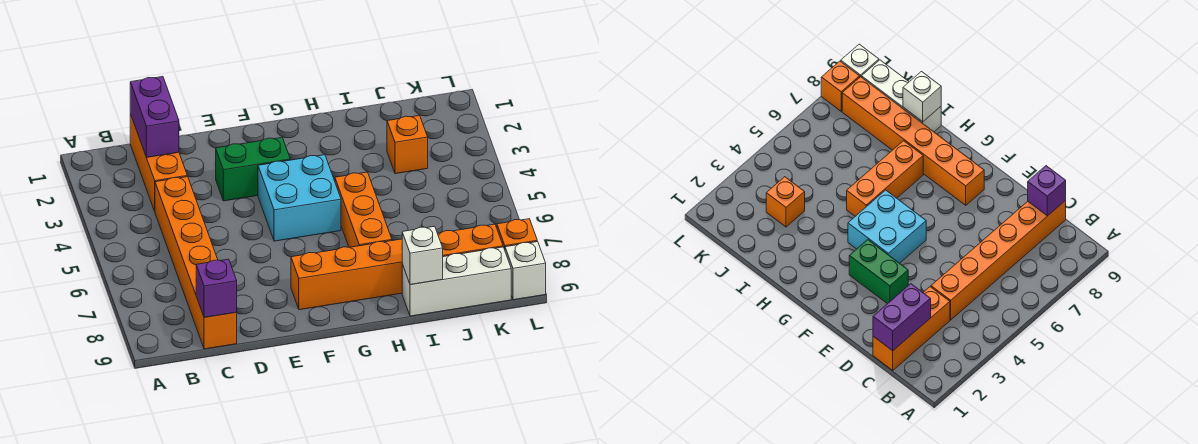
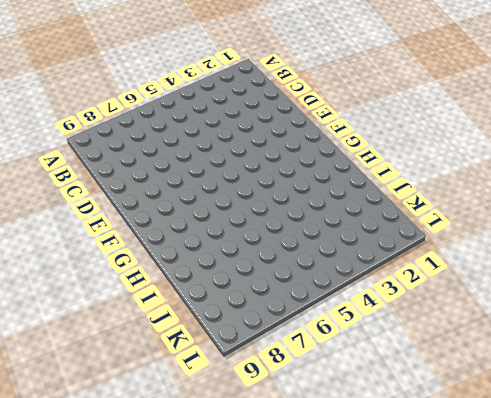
none -> orange 1x3 brick [130,114,187,211]
none -> orange 1x6 brick [155,177,237,349]
none -> green 1x2 brick [216,137,290,201]

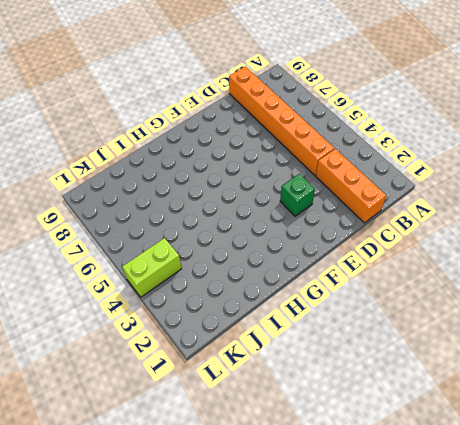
green 1x1 brick [280,174,315,216] -> green 1x2 brick [216,137,290,201]
lime 1x2 brick [122,238,182,297] -> none
none -> cyan 2x2 brick [258,155,341,241]
none -> orange 1x6 brick [291,224,503,310]
none -> orange 1x3 brick [335,172,392,247]

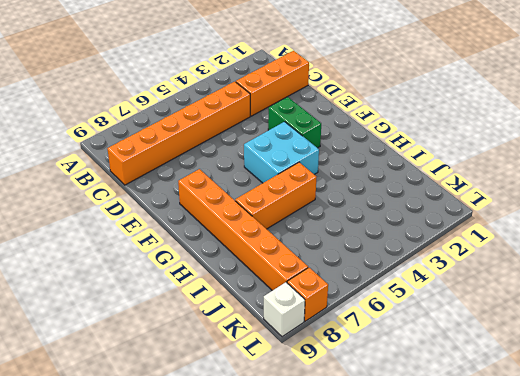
none -> white 1x3 brick [402,247,511,316]
none -> orange 1x1 brick [387,115,428,174]
none -> purple 1x2 brick [130,77,179,158]

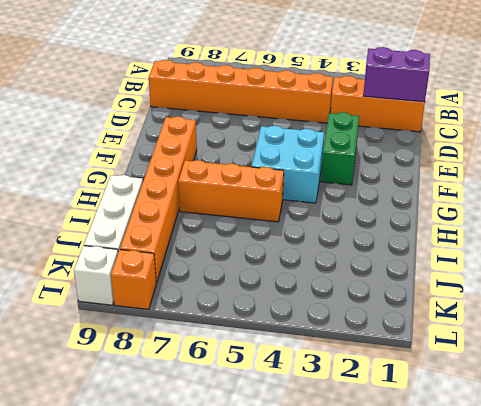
none -> orange 1x1 brick [387,115,428,174]
none -> purple 1x1 brick [196,259,237,317]
none -> white 1x1 brick [402,226,443,285]

